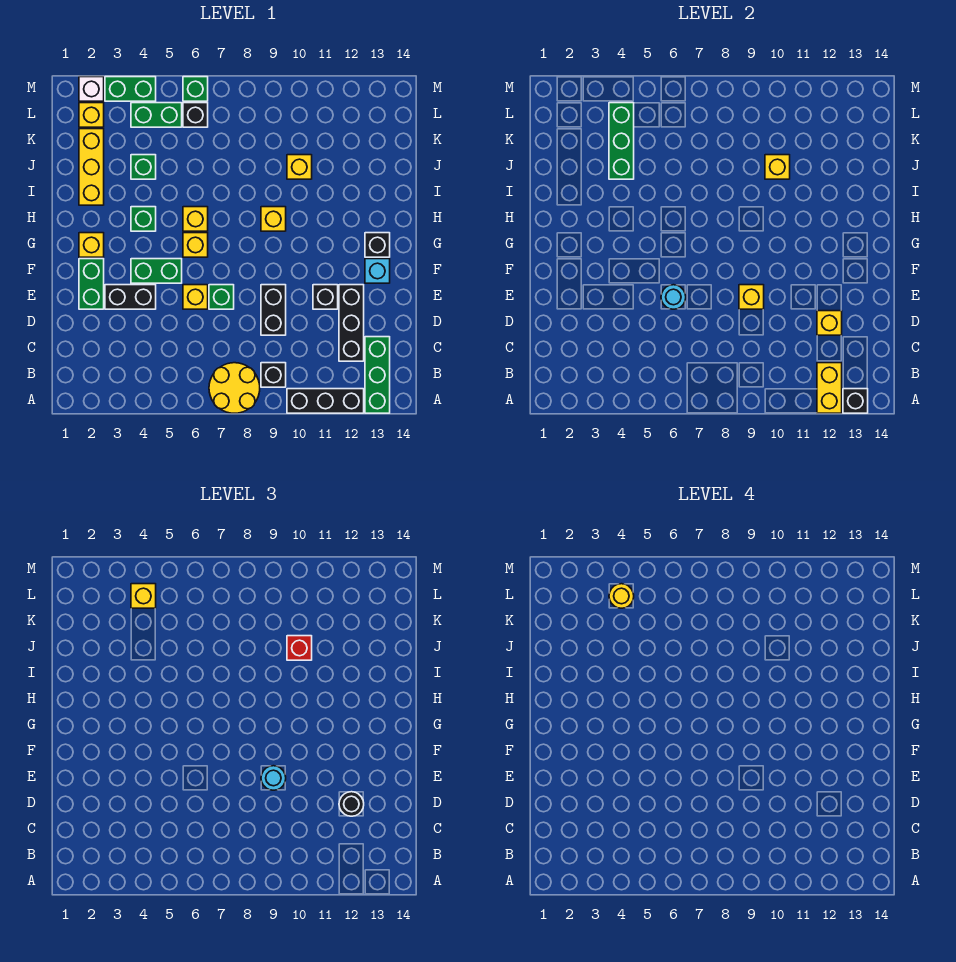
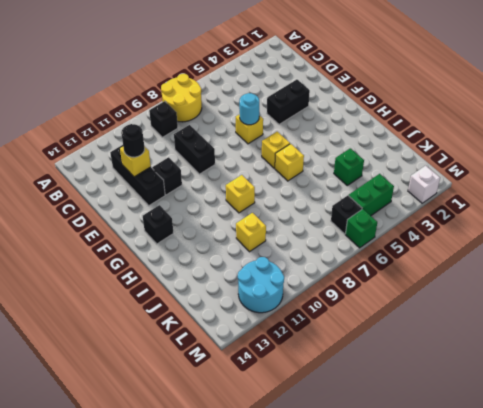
cyan 2x2 round brick [238,257,284,313] -> none
none -> black 1x3 brick [287,389,364,413]
none -> green 1x3 brick [365,337,390,413]
none -> green 1x2 brick [79,259,104,309]
none -> green 1x1 brick [209,285,234,309]

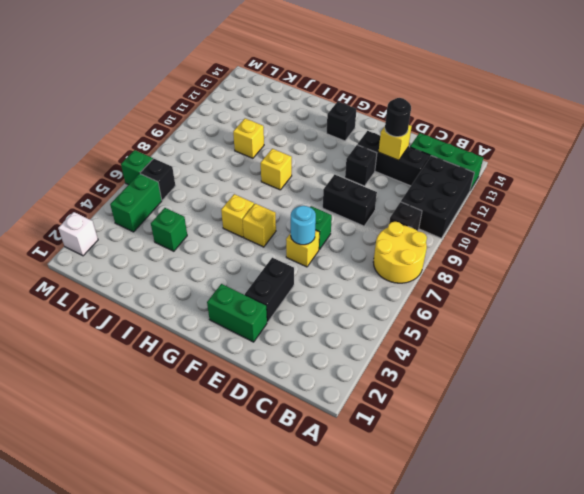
black 2x3 brick [401,156,474,238] -> black 1x3 brick [287,389,364,413]
none -> green 1x2 brick [131,259,182,283]
none -> cyan 1x1 brick [365,259,390,283]
none -> yellow 1x1 brick [79,233,104,257]
none -> green 1x1 brick [131,207,156,231]

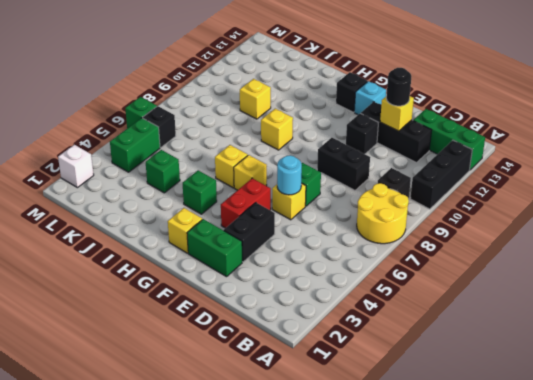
red 1x2 brick [221,178,271,228] -> green 1x2 brick [131,259,182,283]
none -> yellow 1x3 brick [79,129,104,205]
none -> yellow 1x1 brick [79,103,104,127]
none -> green 1x2 brick [105,77,156,101]
none -> yellow 1x2 brick [817,363,842,413]

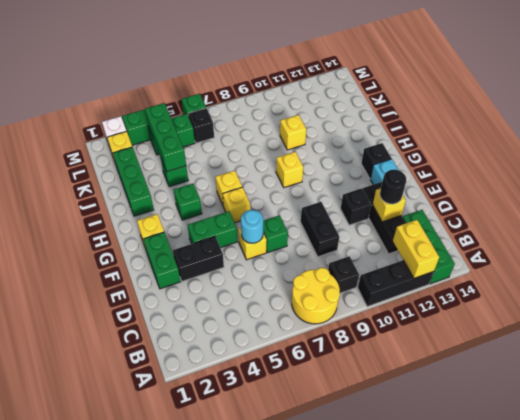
green 1x3 brick [113,147,154,216] -> yellow 1x3 brick [79,129,104,205]
none -> black 1x1 brick [843,389,868,413]
none -> yellow 1x1 brick [739,285,764,309]
none -> yellow 1x1 brick [765,155,790,179]
none -> cyan 1x1 round brick [261,766,286,790]

